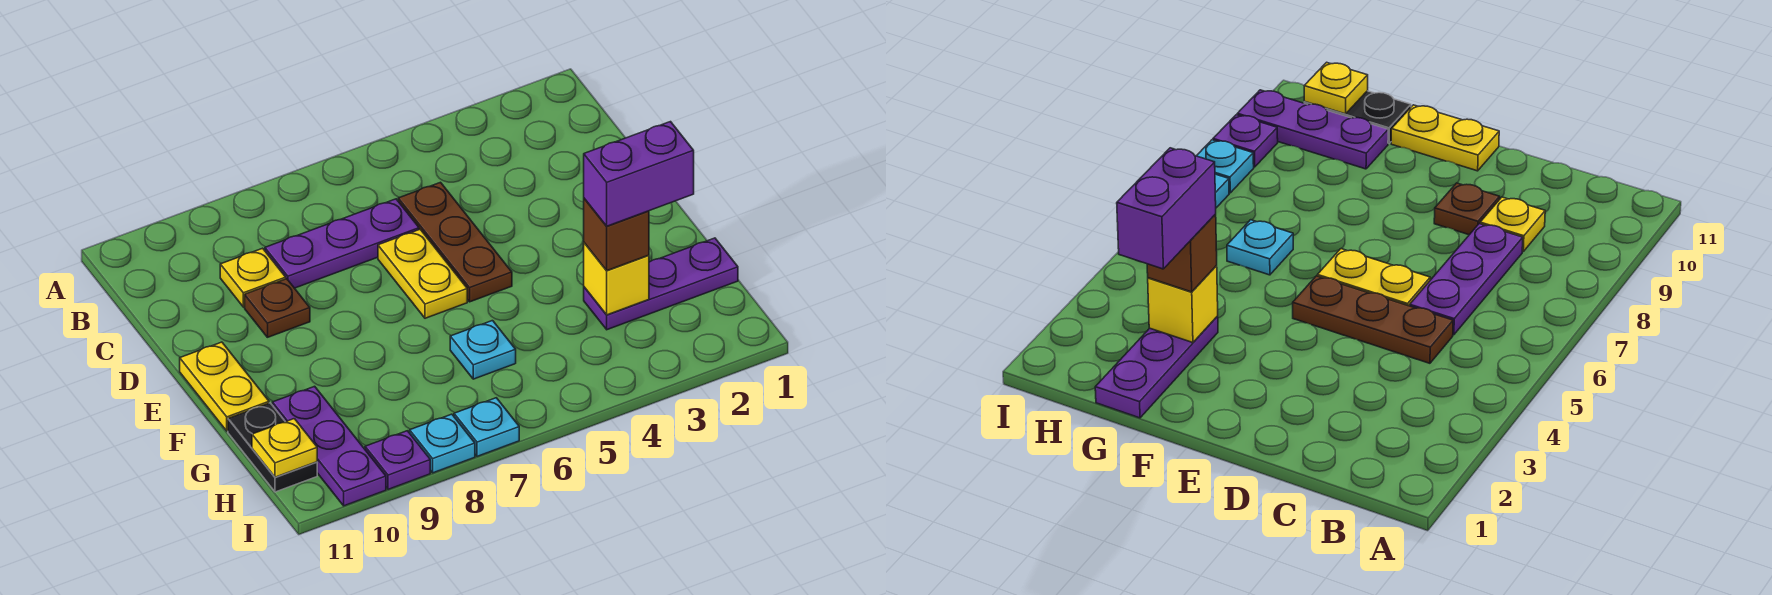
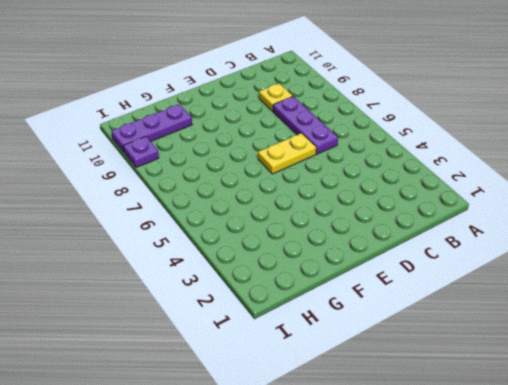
none -> brown 1x3 plate [398,182,512,302]
none -> brown 1x1 plate [245,279,310,337]
none -> yellow 1x2 plate [180,342,269,431]

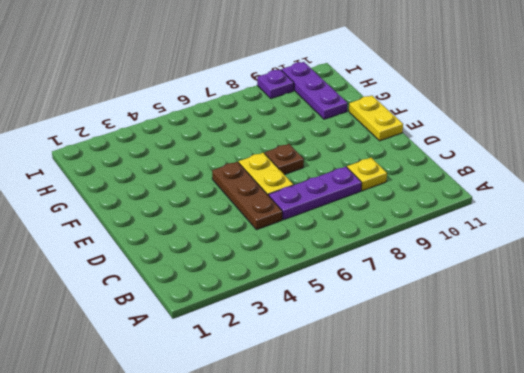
brown 1x1 plate [264,144,304,175] -> brown 1x1 plate moved to [245,279,310,337]
none -> purple 1x3 plate [584,238,738,330]
none -> cyan 1x1 plate [450,321,516,379]
none -> black 1x2 plate [228,403,317,492]

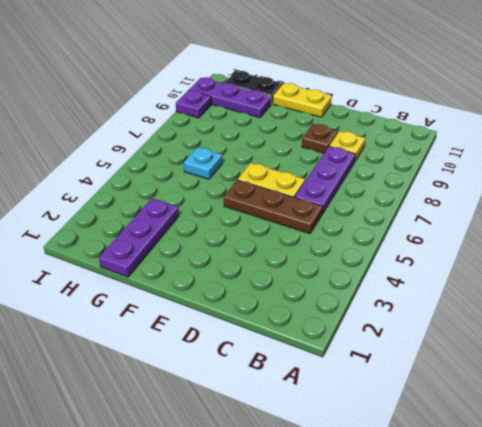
none -> cyan 1x1 plate [454,398,519,456]
none -> cyan 1x1 plate [410,414,475,473]
none -> yellow 1x1 brick [584,243,649,315]

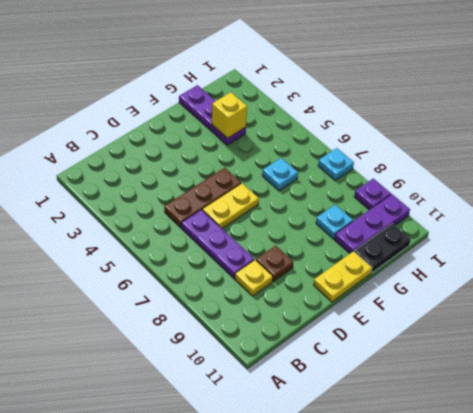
cyan 1x1 plate [316,205,353,239] -> cyan 1x1 plate moved to [410,414,475,473]
none -> yellow 1x1 plate [252,419,317,477]
none -> brown 1x1 brick [584,199,649,270]
none -> purple 1x2 brick [584,122,694,226]

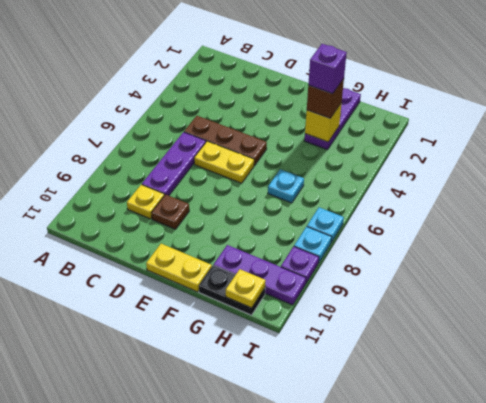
purple 1x1 brick [308,44,347,94] -> purple 1x2 brick [584,122,694,226]

